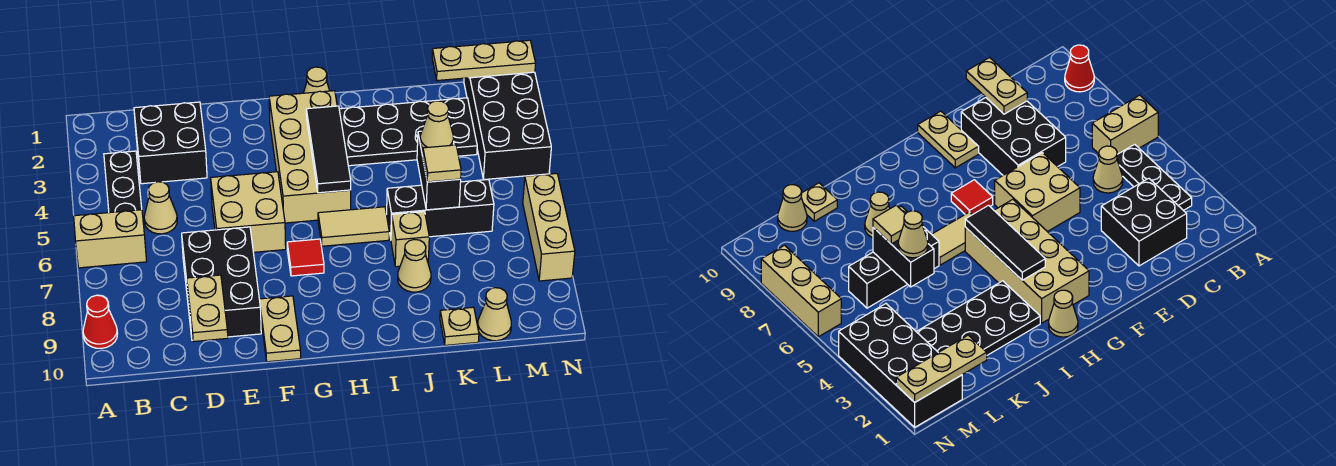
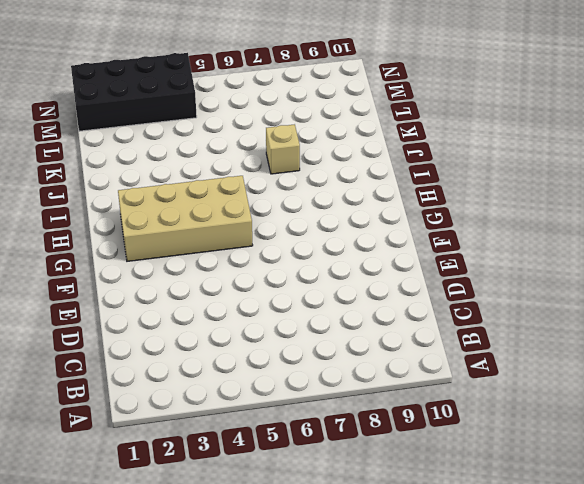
none -> tan 1x2 brick [74,210,147,268]
none -> red 1x1 cone [83,295,118,348]
none -> black 1x3 plate [104,151,142,213]

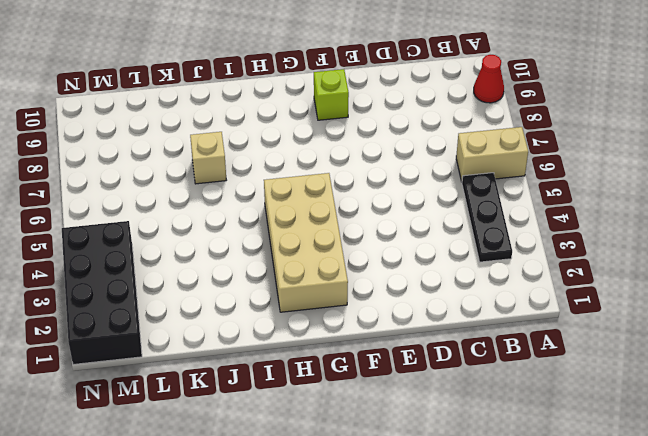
lime 1x1 brick [314,69,349,120] -> tan 1x2 plate [259,296,301,362]
none -> black 2x2 brick [134,102,207,184]
none -> tan 1x1 cone [144,182,177,234]
none -> black 2x3 brick [182,227,261,340]

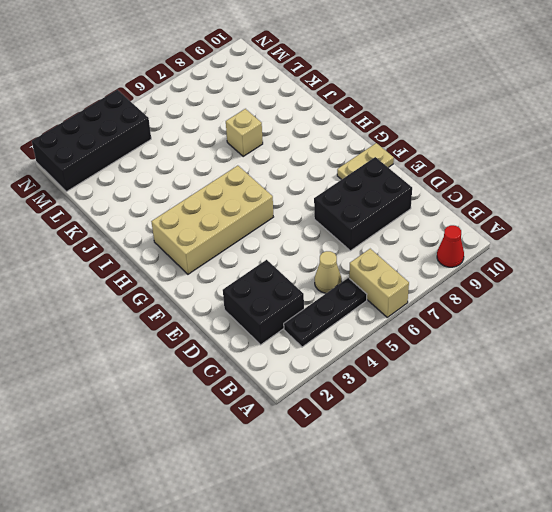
none -> tan 2x2 brick [211,172,286,252]
none -> red 1x1 tile [287,239,324,276]
none -> tan 1x1 cone [304,67,330,93]

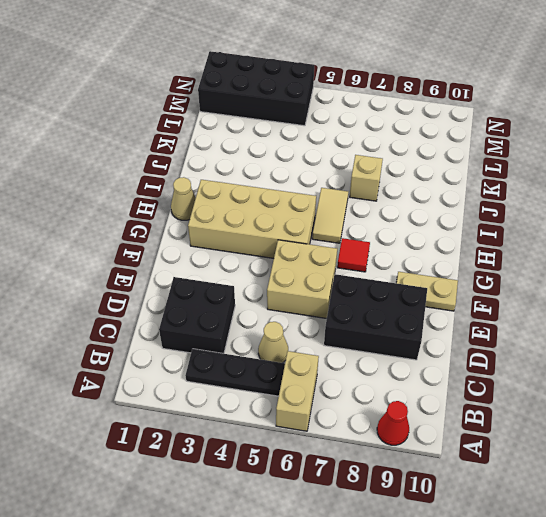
none -> black 2x4 plate [339,98,477,166]
none -> black 1x3 brick [387,179,494,238]
none -> tan 1x1 cone [398,240,431,292]

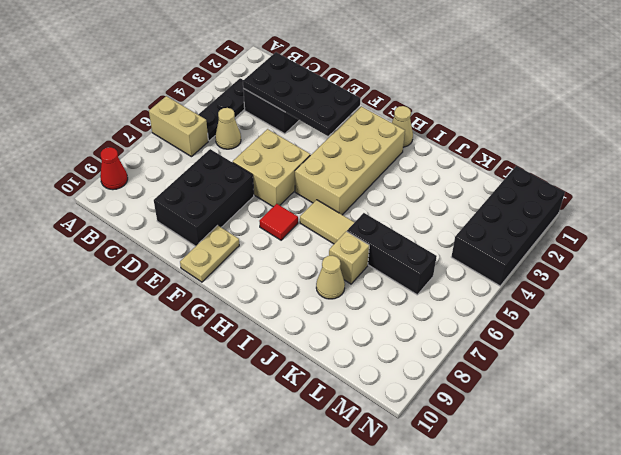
black 2x4 plate [243,52,361,136] -> black 2x4 plate moved to [339,98,477,166]
none -> tan 1x1 plate [440,307,479,345]
none -> tan 1x1 cone [478,288,511,341]
none -> tan 1x3 brick [523,174,575,281]

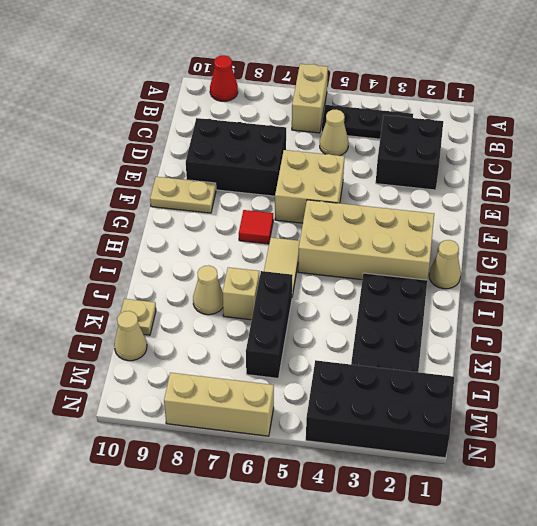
none -> tan 1x2 plate [187,275,228,342]
none -> black 1x3 tile [306,106,351,193]
none -> black 1x2 brick [417,131,461,210]

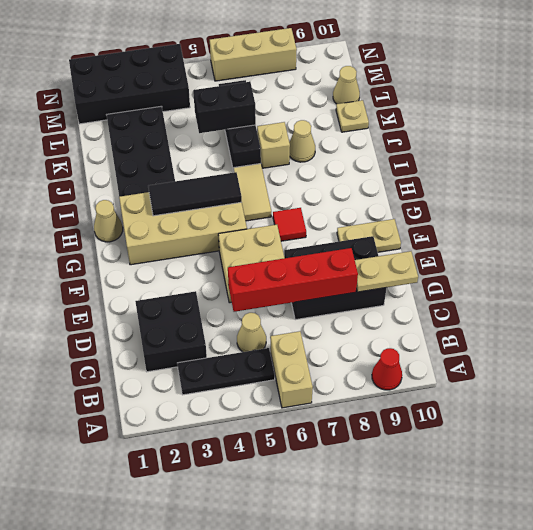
red 1x4 brick [228,248,358,312] -> none
none -> tan 1x3 plate [432,40,536,80]
none -> tan 1x1 cone [420,101,453,148]
none -> tan 1x1 tile [423,145,461,182]

